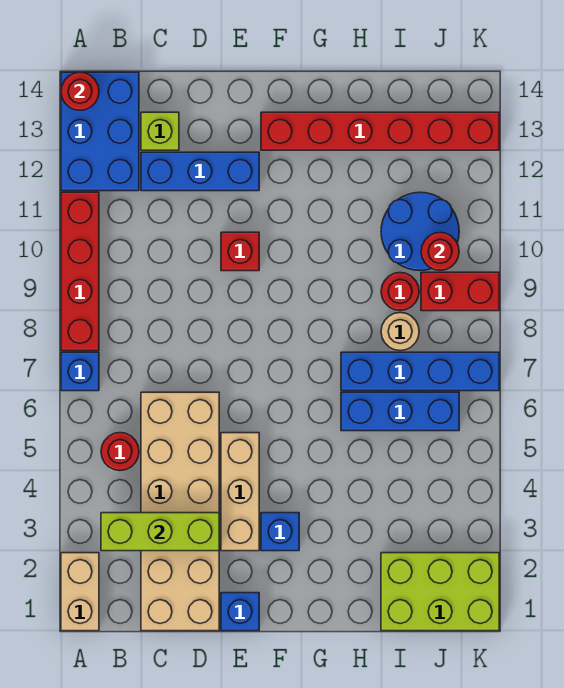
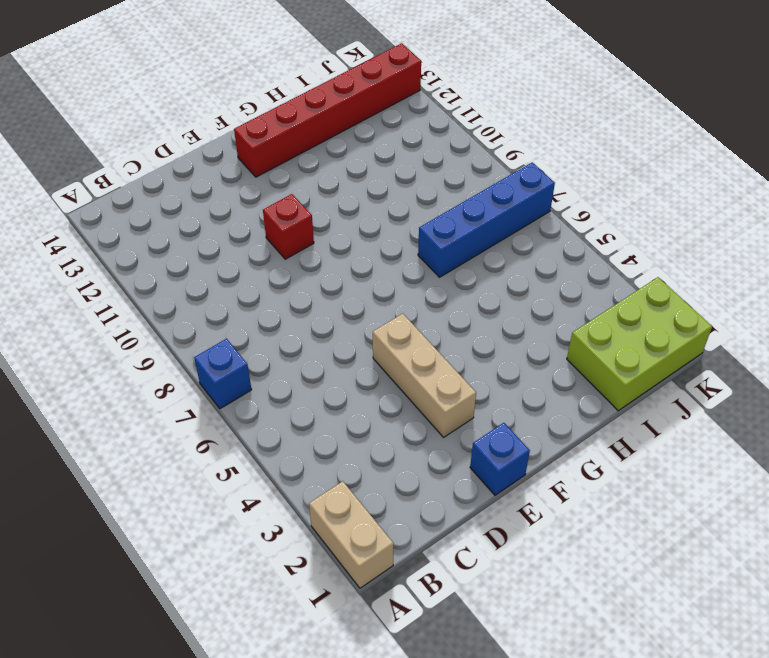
none -> red 1x4 brick [61,192,99,351]
none -> blue 2x3 brick [61,72,139,191]
none -> red 1x1 round brick [101,433,139,471]

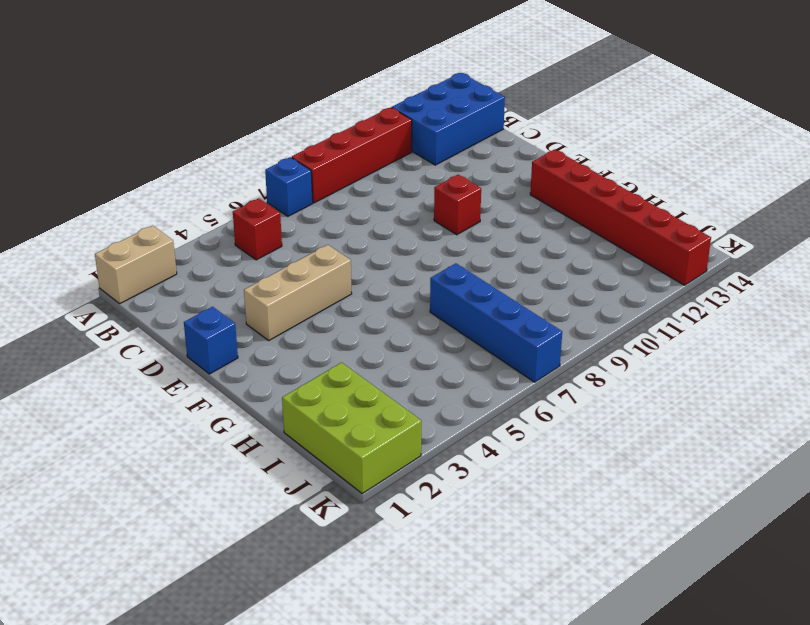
red 1x1 brick [233,198,282,260] -> red 1x1 round brick [101,433,139,471]
none -> tan 2x6 brick [141,392,219,631]
none -> blue 1x3 brick [141,152,259,191]
none -> lime 1x1 brick [141,112,179,150]

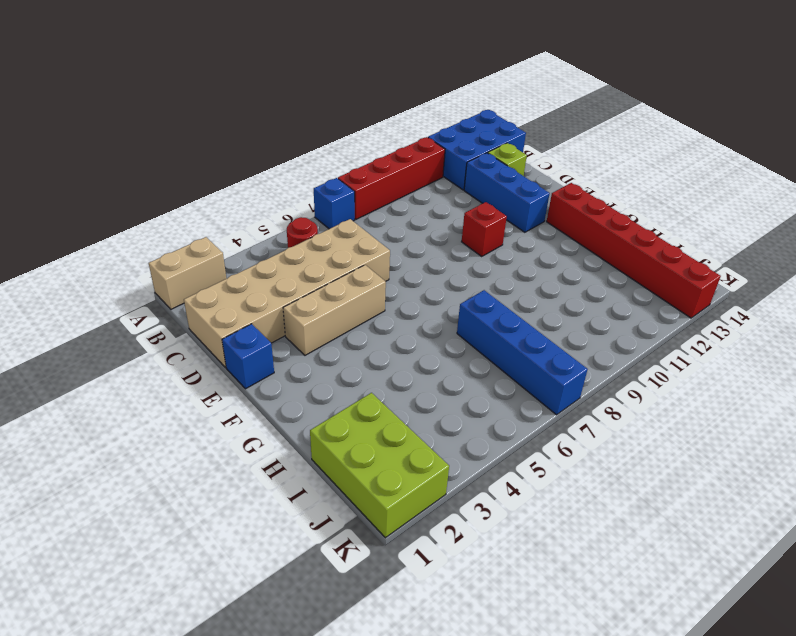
none -> blue 1x1 brick [261,513,299,551]
none -> blue 1x3 brick [341,392,459,431]
none -> tan 1x1 round brick [381,313,419,351]

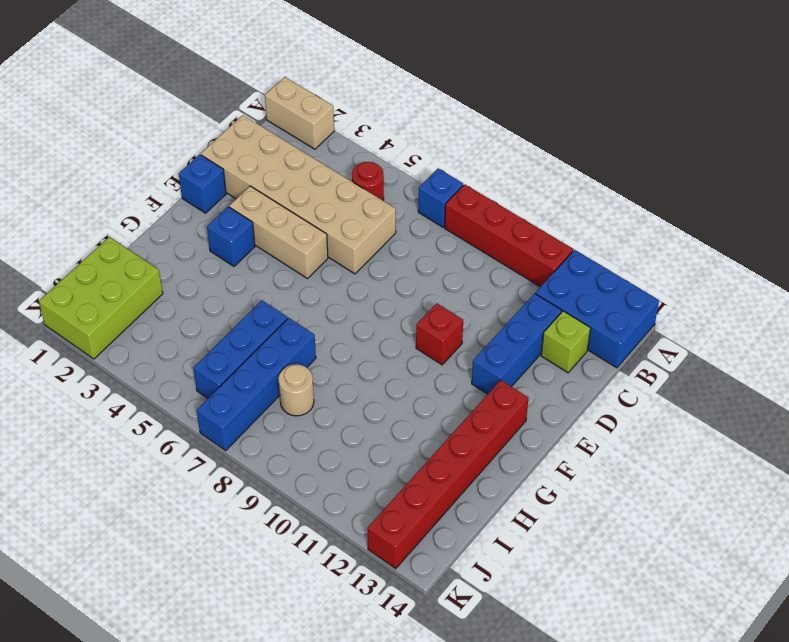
none -> red 1x1 round brick [381,273,419,311]
none -> blue 2x2 round brick [381,192,459,271]
none -> red 1x2 brick [421,272,499,311]

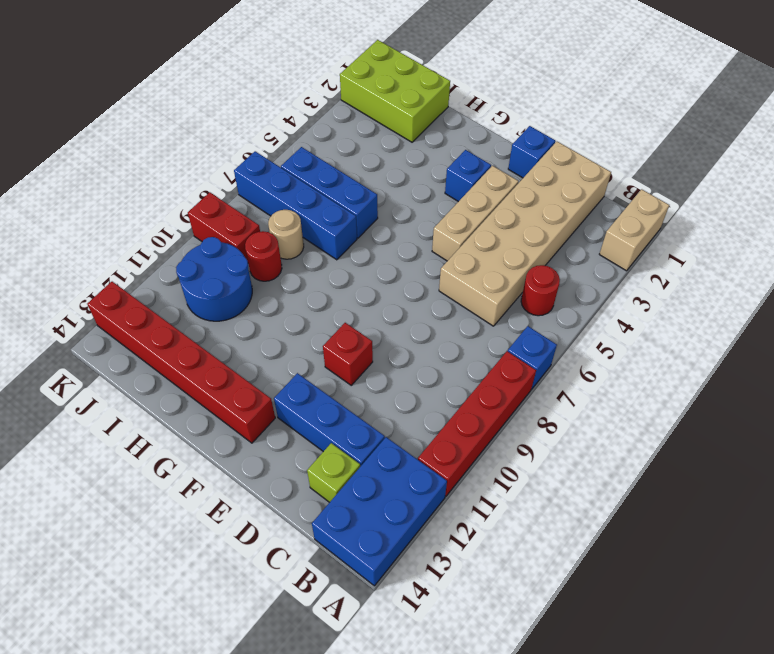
none -> red 1x1 round brick [61,72,99,110]
none -> lime 1x3 brick [101,513,219,551]
none -> red 1x1 round brick [421,232,459,270]

